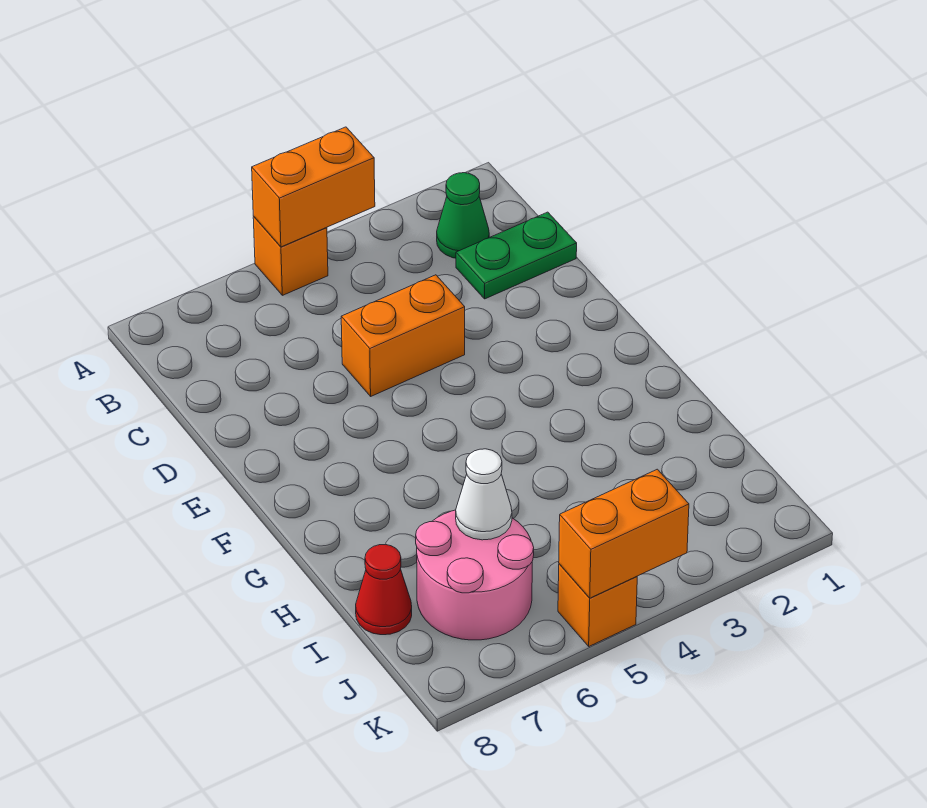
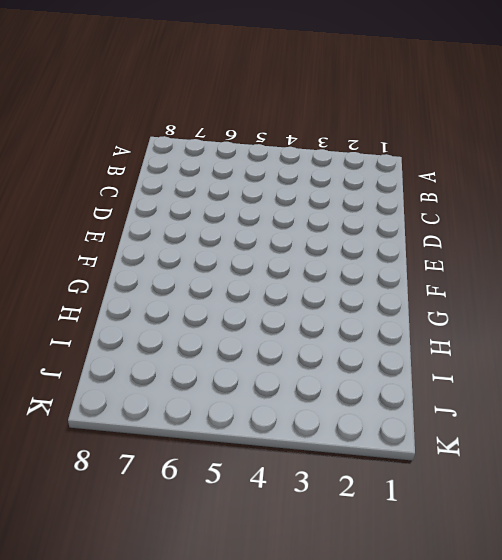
none -> orange 1x1 brick [253,217,328,295]
none -> green 1x1 cone [437,173,489,258]

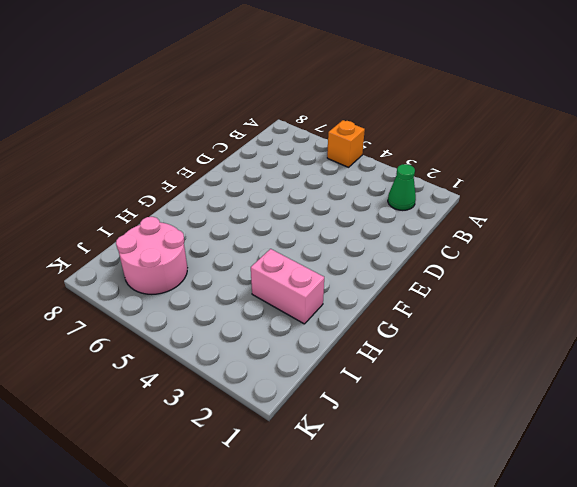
pink 1x2 brick [251,249,324,324] -> none
none -> green 1x2 plate [456,212,577,299]
none -> orange 1x2 brick [341,275,465,396]

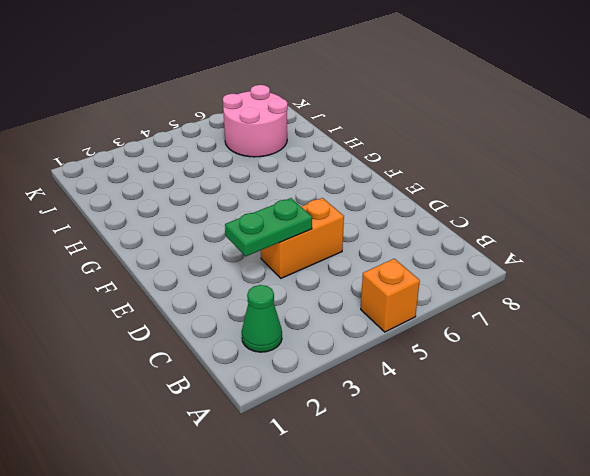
green 1x2 plate [225,198,312,256] -> green 1x2 plate moved to [456,212,577,299]
none -> red 1x1 cone [356,545,412,635]
none -> orange 1x1 brick [558,564,637,646]

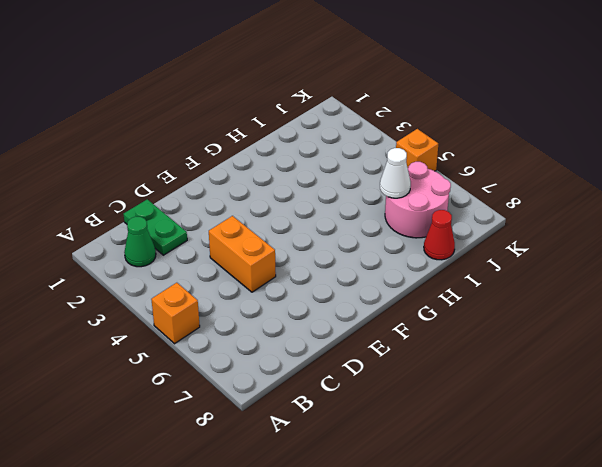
none -> orange 1x2 brick [252,127,375,247]
none -> orange 1x2 brick [559,469,689,598]

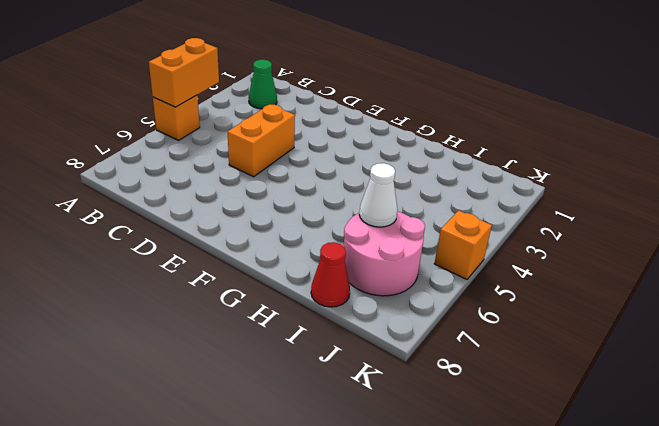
none -> green 1x2 plate [456,212,577,299]
none -> orange 1x2 brick [559,469,689,598]

